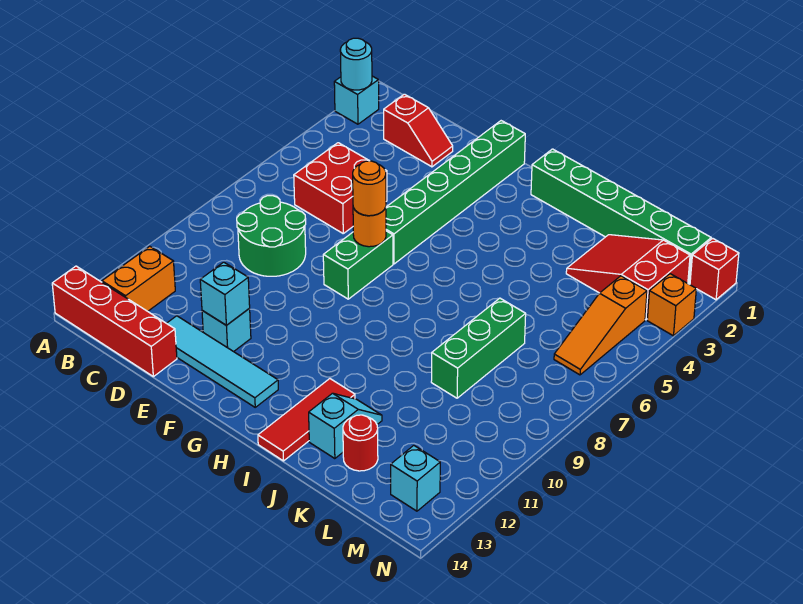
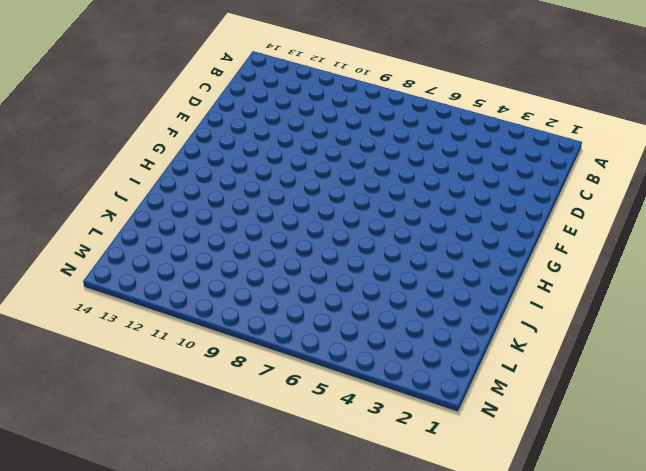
none -> cyan 1x1 brick [334,76,379,124]
none -> red 1x4 brick [52,266,177,377]
none -> orange 1x2 brick [102,246,175,311]

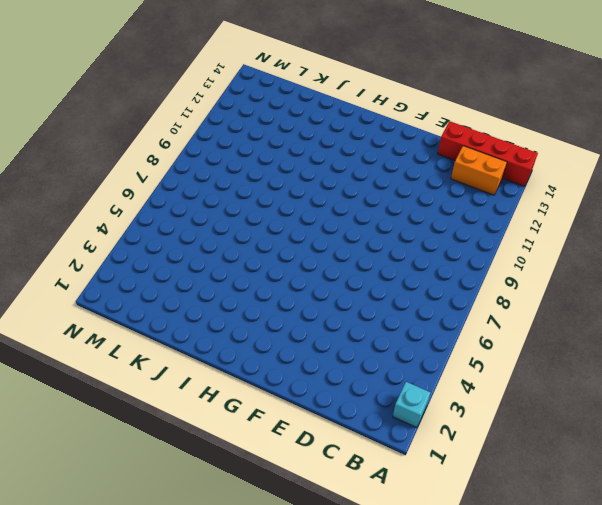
orange 1x2 brick [451,146,507,195] -> orange 1x2 brick turned to [102,246,175,311]
none -> red 1x2 slope [384,94,453,167]
none -> red 2x2 brick [294,143,387,233]
none -> green 2x2 round brick [237,196,306,276]

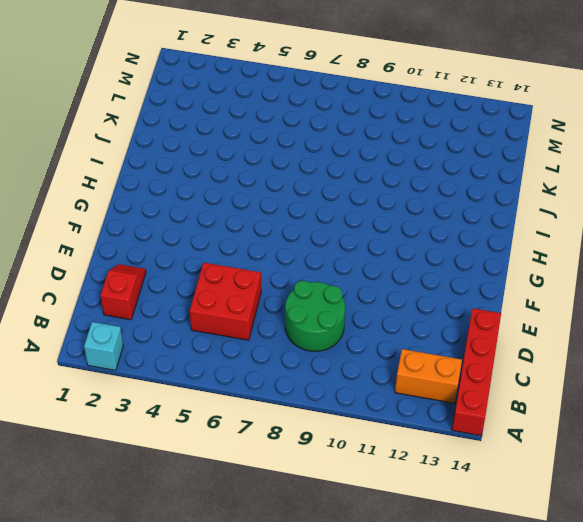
none -> cyan 1x4 tile [167,316,278,407]
none -> cyan 1x1 brick [202,309,251,352]
none -> green 1x6 brick [386,121,525,264]

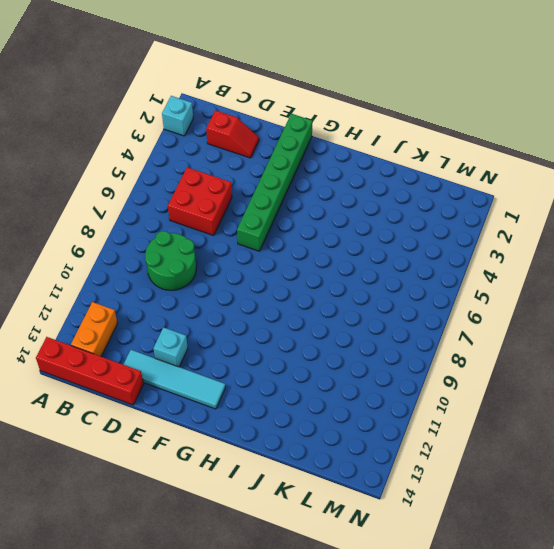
none -> green 1x2 brick [323,231,393,299]
none -> green 1x6 brick [531,149,711,284]
none -> red 1x3 tile [258,379,355,461]

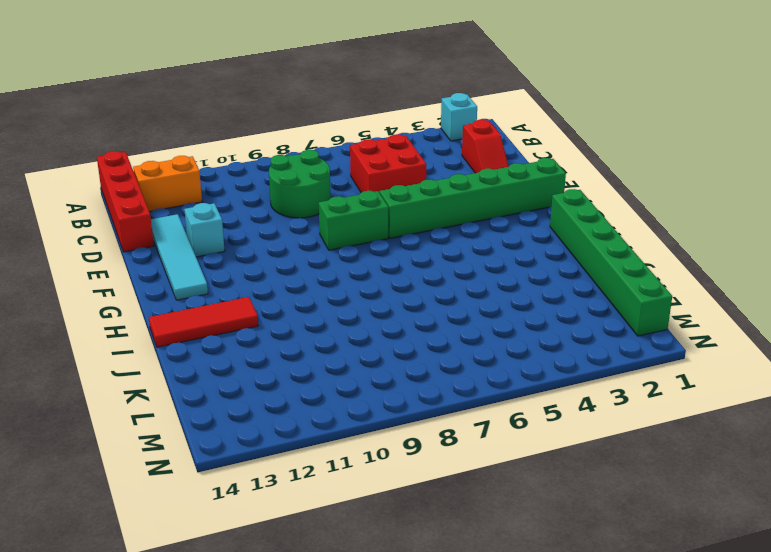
none -> cyan 1x2 slope [309,393,382,459]
none -> red 2x3 slope [566,235,690,320]
none -> green 1x3 brick [431,298,526,398]

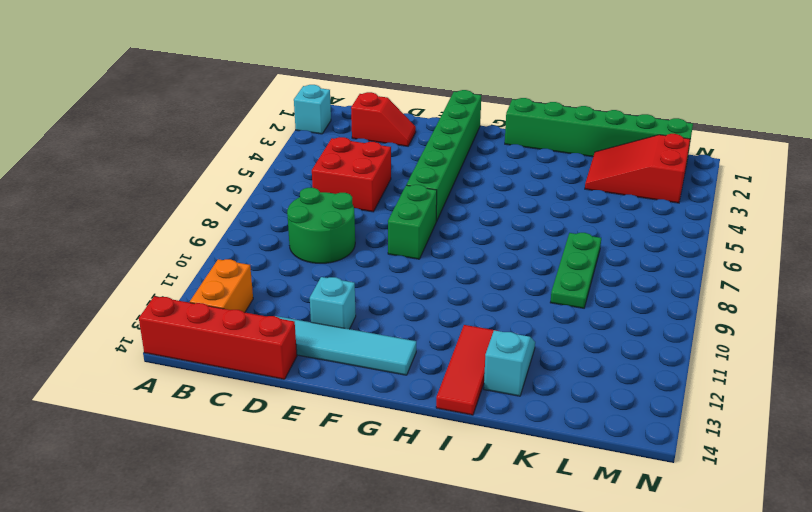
green 1x3 plate [550,233,601,308] -> green 1x3 brick [431,298,526,398]
none -> red 1x1 round brick [343,415,378,471]
none -> orange 1x3 slope [554,276,647,375]
none -> cyan 1x1 brick [391,446,440,511]

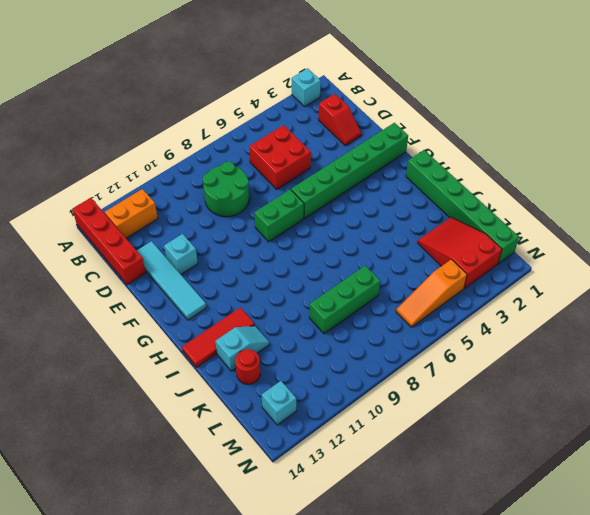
none -> red 1x1 brick [690,238,739,300]
none -> orange 1x1 brick [647,274,696,336]
none -> cyan 1x1 round brick [340,38,372,90]

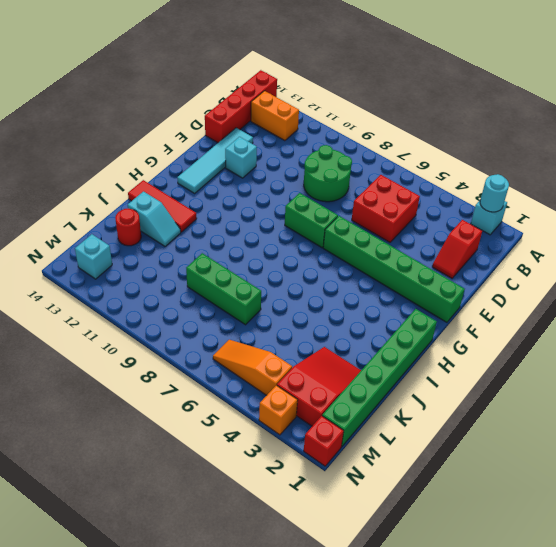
none -> cyan 1x1 brick [200,262,250,325]
none -> orange 1x1 round brick [353,207,386,247]
none -> orange 1x1 round brick [353,161,386,216]

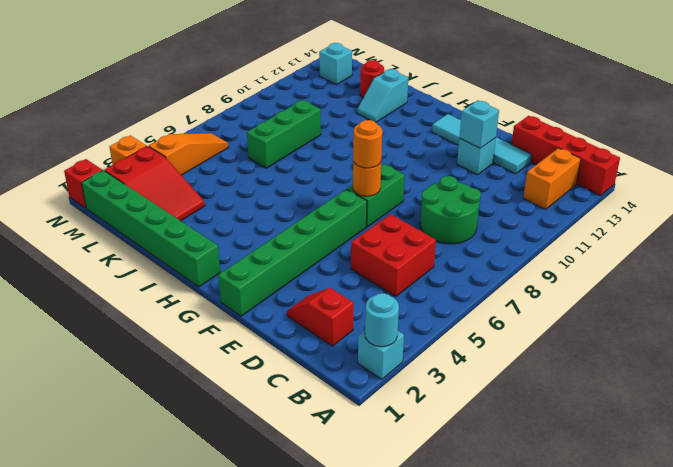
none -> red 1x3 tile [258,379,355,461]

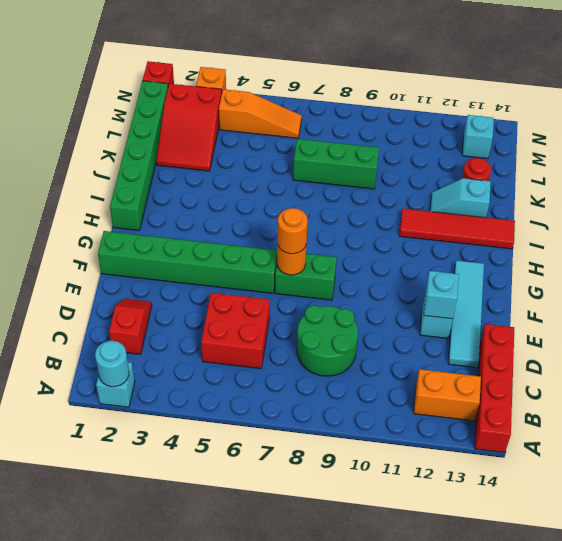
red 1x4 tile [399,209,515,249] -> red 1x3 tile [258,379,355,461]

